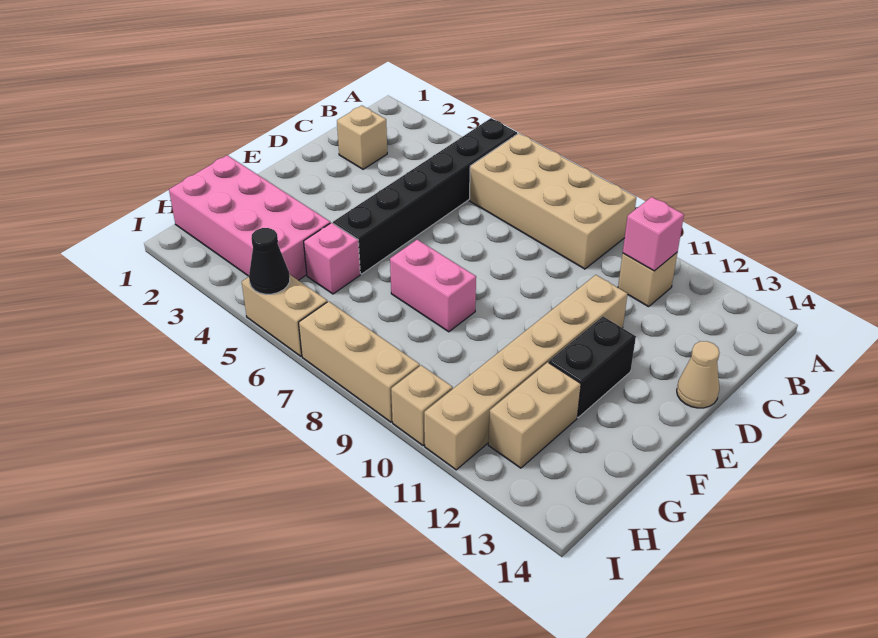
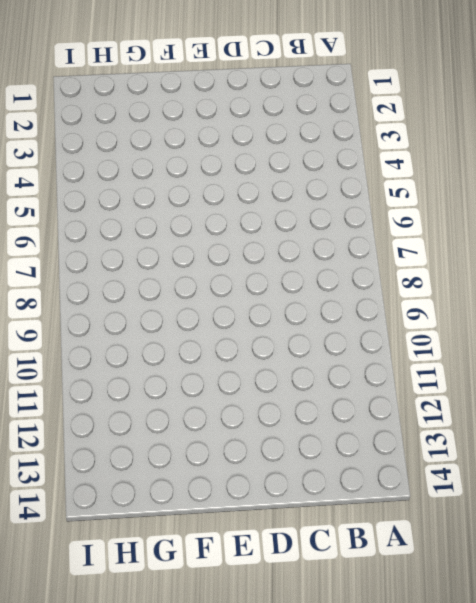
none -> black 1x6 brick [333,118,517,274]
none -> tan 2x4 brick [469,133,636,269]
none -> tan 1x1 brick [618,252,678,307]

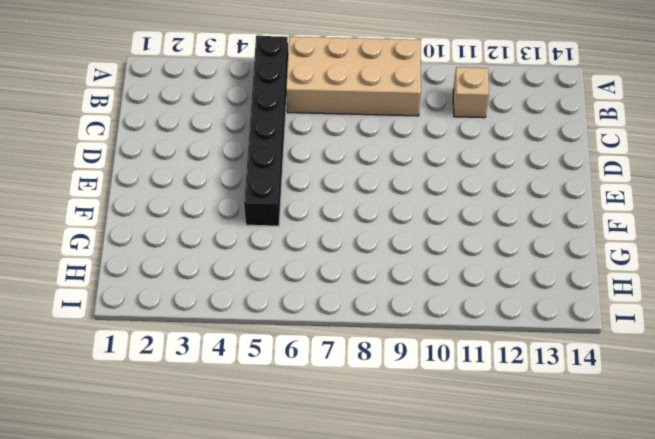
none -> tan 1x1 brick [337,105,387,169]
none -> tan 1x6 brick [424,275,628,470]
none -> tan 1x1 cone [677,341,719,408]

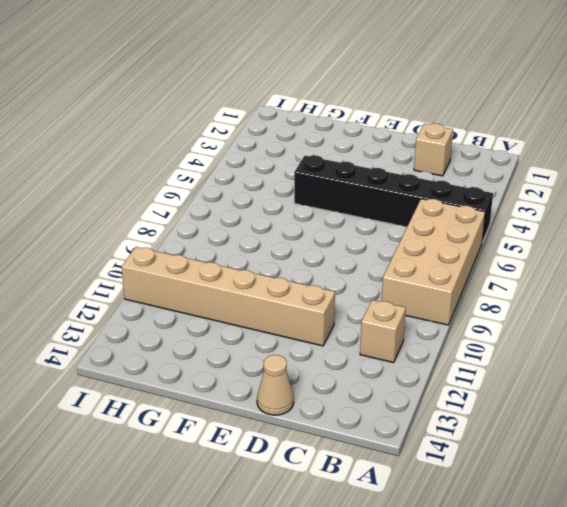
none -> black 1x2 brick [549,316,636,417]
none -> pink 1x2 brick [390,240,476,332]
none -> pink 2x4 brick [169,155,330,280]

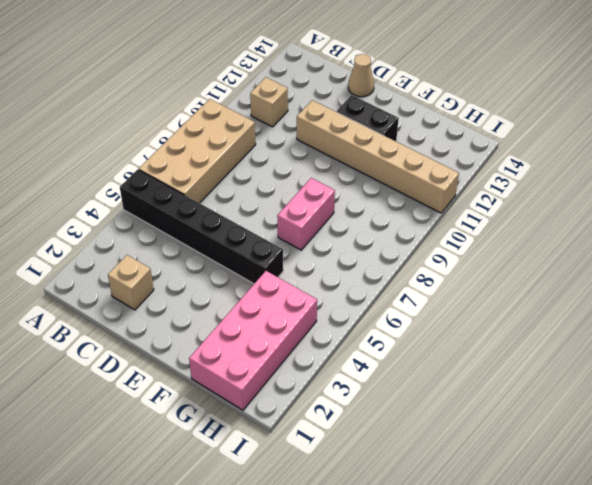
none -> pink 1x1 brick [304,223,360,294]
none -> tan 1x2 brick [488,362,581,468]
none -> tan 1x2 brick [242,274,327,356]

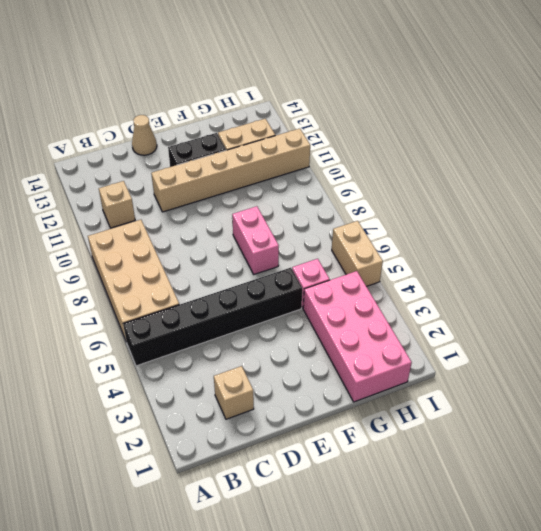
none -> tan 1x3 brick [299,301,420,422]
none -> tan 1x1 brick [391,365,453,446]
none -> pink 1x1 brick [623,197,684,271]

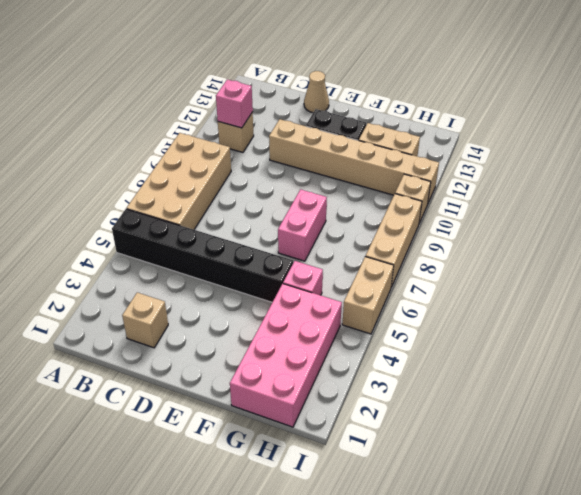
none -> black 1x1 cone [249,228,290,294]

